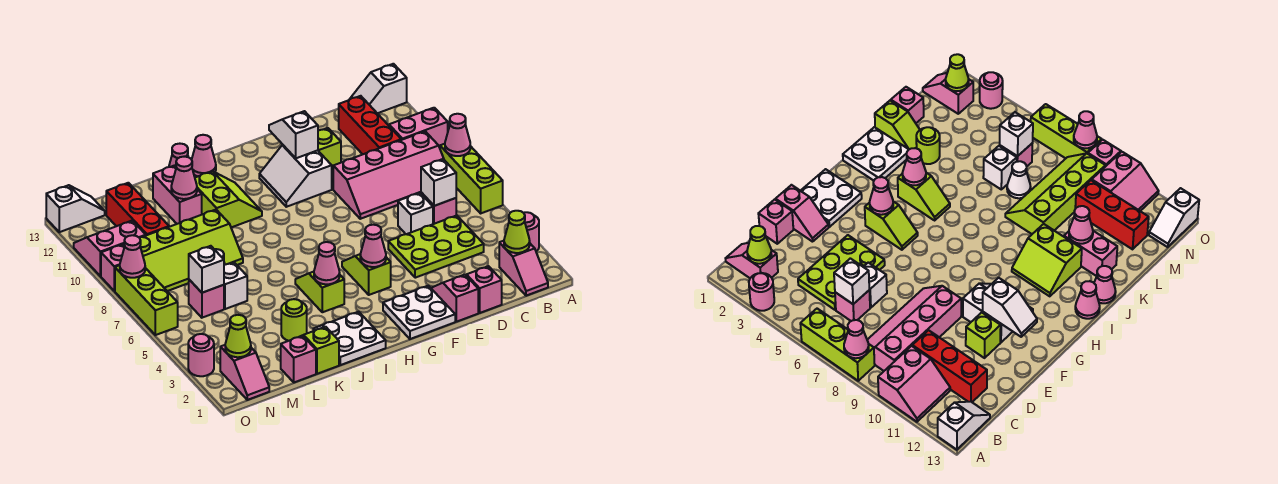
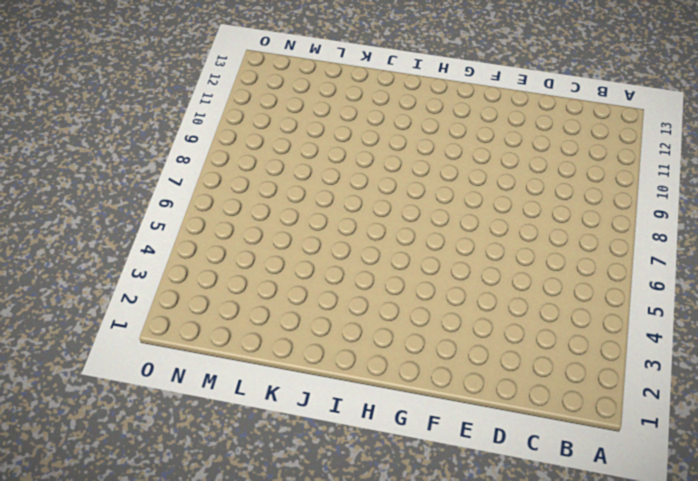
none -> pink 1x1 round brick [524,212,539,251]
none -> lime 1x3 brick [440,144,503,213]
none -> pink 2x2 slope [389,108,448,148]
none -> white 1x2 slope [349,64,407,113]

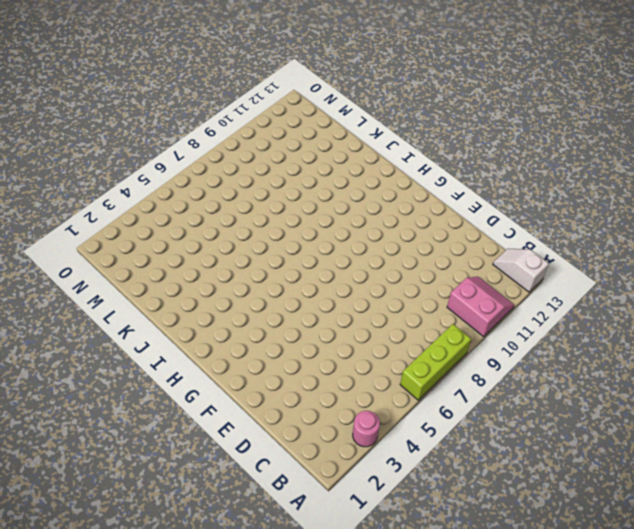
none -> pink 1x2 slope [499,241,548,296]
none -> pink 2x4 slope [333,131,444,219]
none -> lime 2x3 plate [388,215,484,278]
none -> pink 1x1 brick [421,193,456,224]

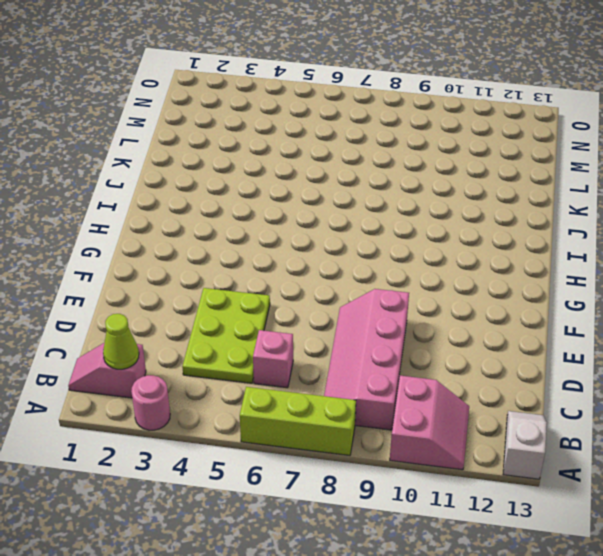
none -> red 1x3 brick [339,96,401,154]
none -> pink 1x1 brick [467,266,502,313]
none -> white 1x1 brick [398,193,433,234]
none -> pink 1x2 slope [431,275,478,322]

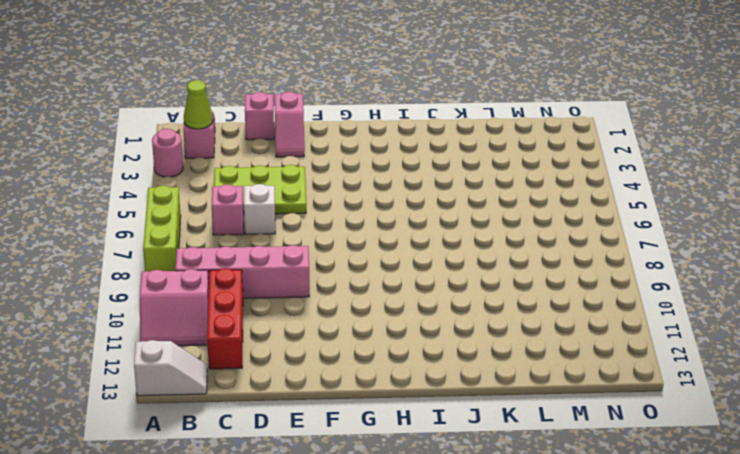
none -> lime 1x1 brick [318,128,341,170]
none -> white 2x2 plate [383,286,455,339]
none -> white 2x2 slope [259,145,332,207]
none -> lime 1x2 slope [342,254,391,295]

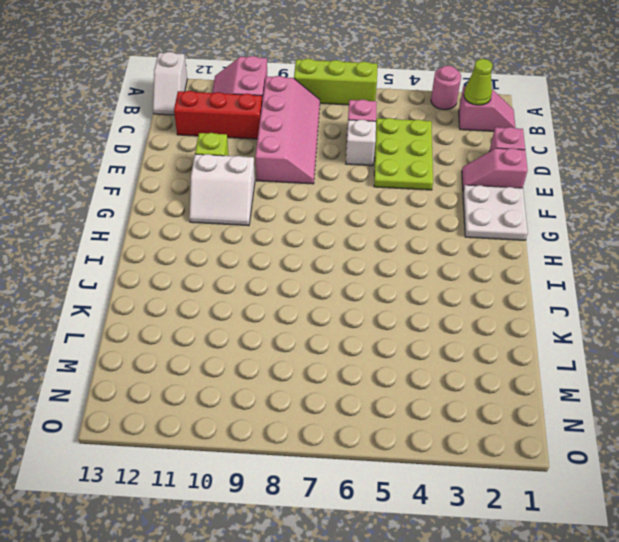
none -> lime 1x2 slope [342,254,391,295]
none -> white 2x2 plate [313,312,386,365]
none -> lime 1x2 slope [295,272,344,312]
none -> lime 2x2 slope [195,171,262,227]

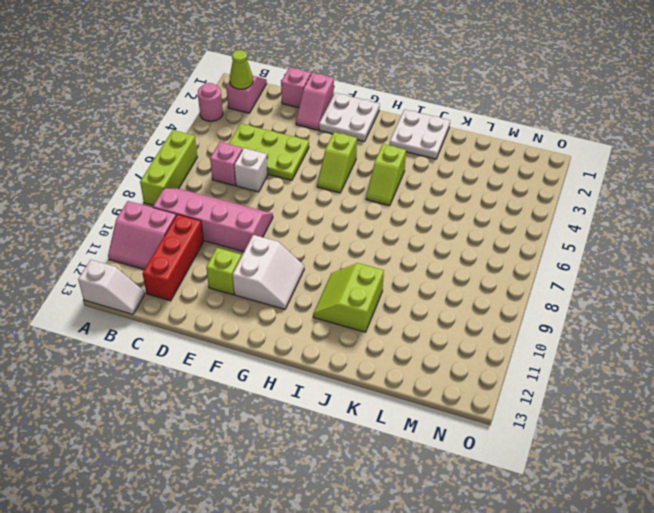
none -> pink 1x1 cone [192,135,216,177]
none -> pink 1x1 cone [169,144,188,167]
none -> lime 1x2 slope [302,327,339,374]
none -> lime 1x1 round brick [281,299,307,341]

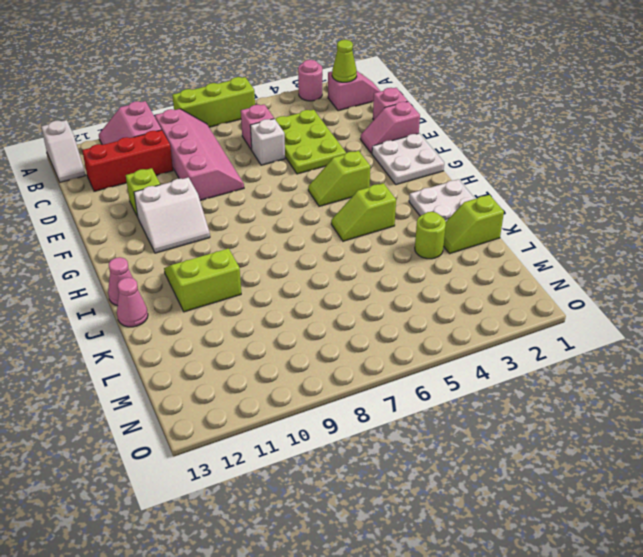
none -> lime 2x4 slope [139,210,243,291]
none -> pink 1x2 brick [153,165,202,224]
none -> pink 1x1 brick [281,336,316,382]
none -> white 1x1 brick [224,262,247,309]

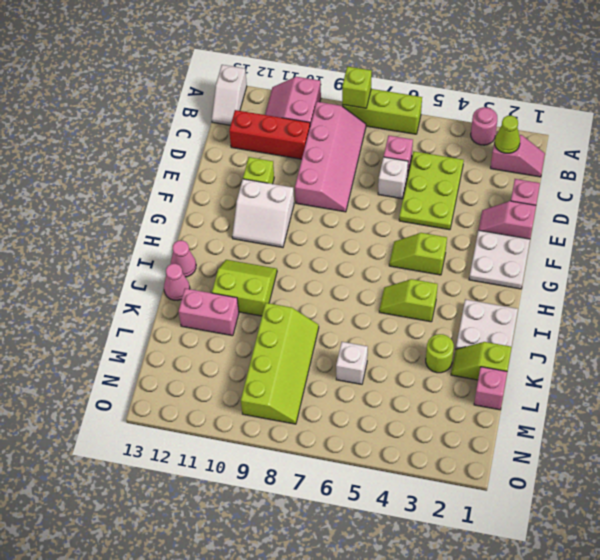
lime 1x1 brick [342,66,372,108] -> pink 1x1 cone [445,114,470,156]
none -> white 1x1 cone [1007,161,1031,198]
none -> pink 1x1 brick [188,280,224,318]
none -> red 1x3 brick [106,183,169,235]
none -> pink 1x2 slope [220,345,269,400]

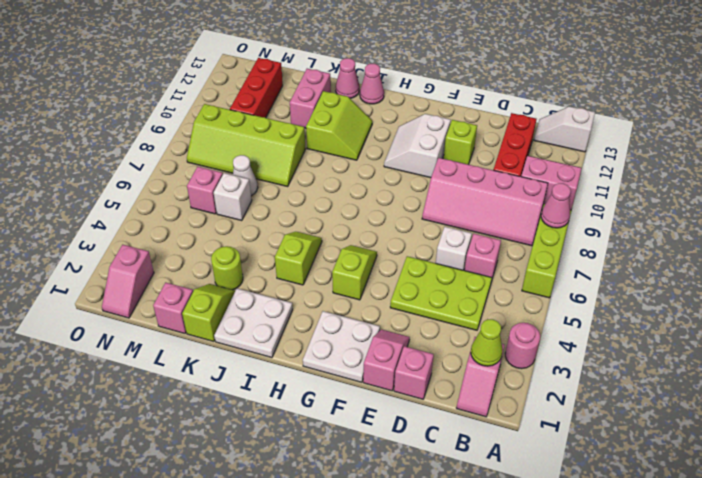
none -> pink 2x2 slope [74,220,146,276]
none -> white 1x2 slope [46,185,105,232]
none -> pink 1x1 round brick [188,334,214,376]
none -> lime 1x3 brick [115,265,178,335]

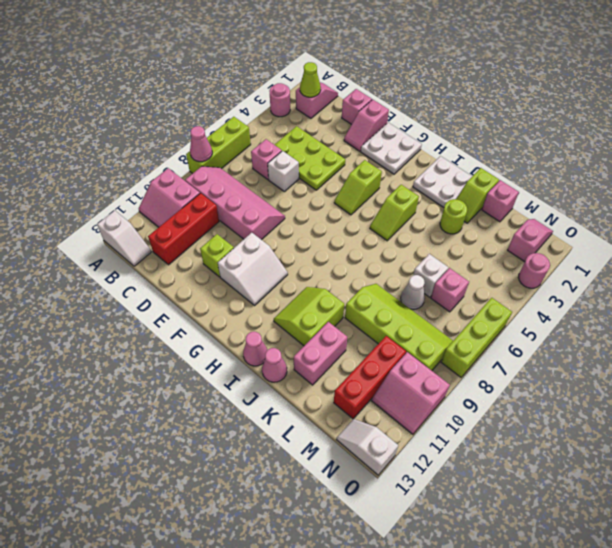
none -> pink 1x1 brick [101,244,125,291]
none -> white 1x1 brick [421,159,456,206]
none -> white 1x2 slope [269,111,318,158]
none -> pink 1x1 cone [360,225,386,267]

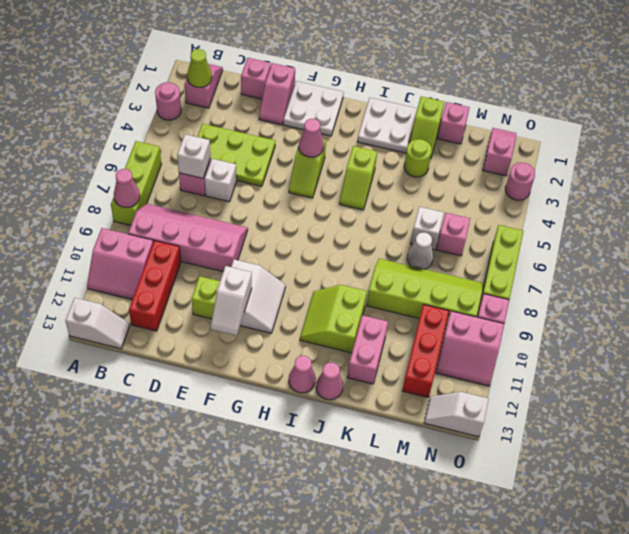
none -> pink 1x1 cone [314,242,340,284]
none -> pink 1x1 cone [171,157,197,199]
none -> white 1x1 brick [189,246,224,293]
none -> lime 1x1 cone [225,315,251,357]

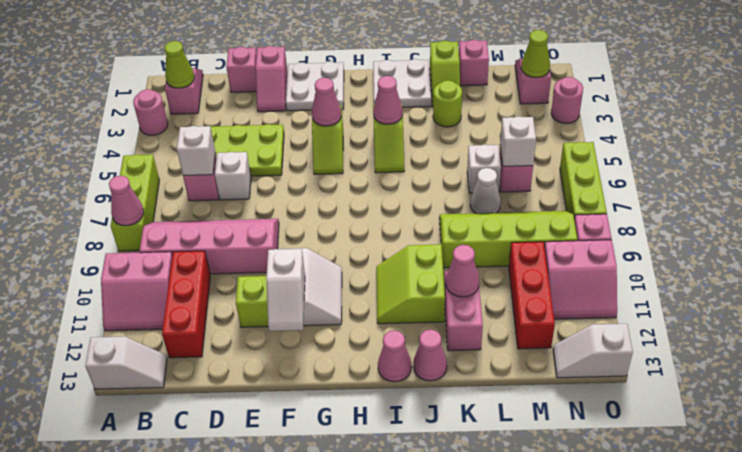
none -> pink 1x1 cone [120,235,145,278]

